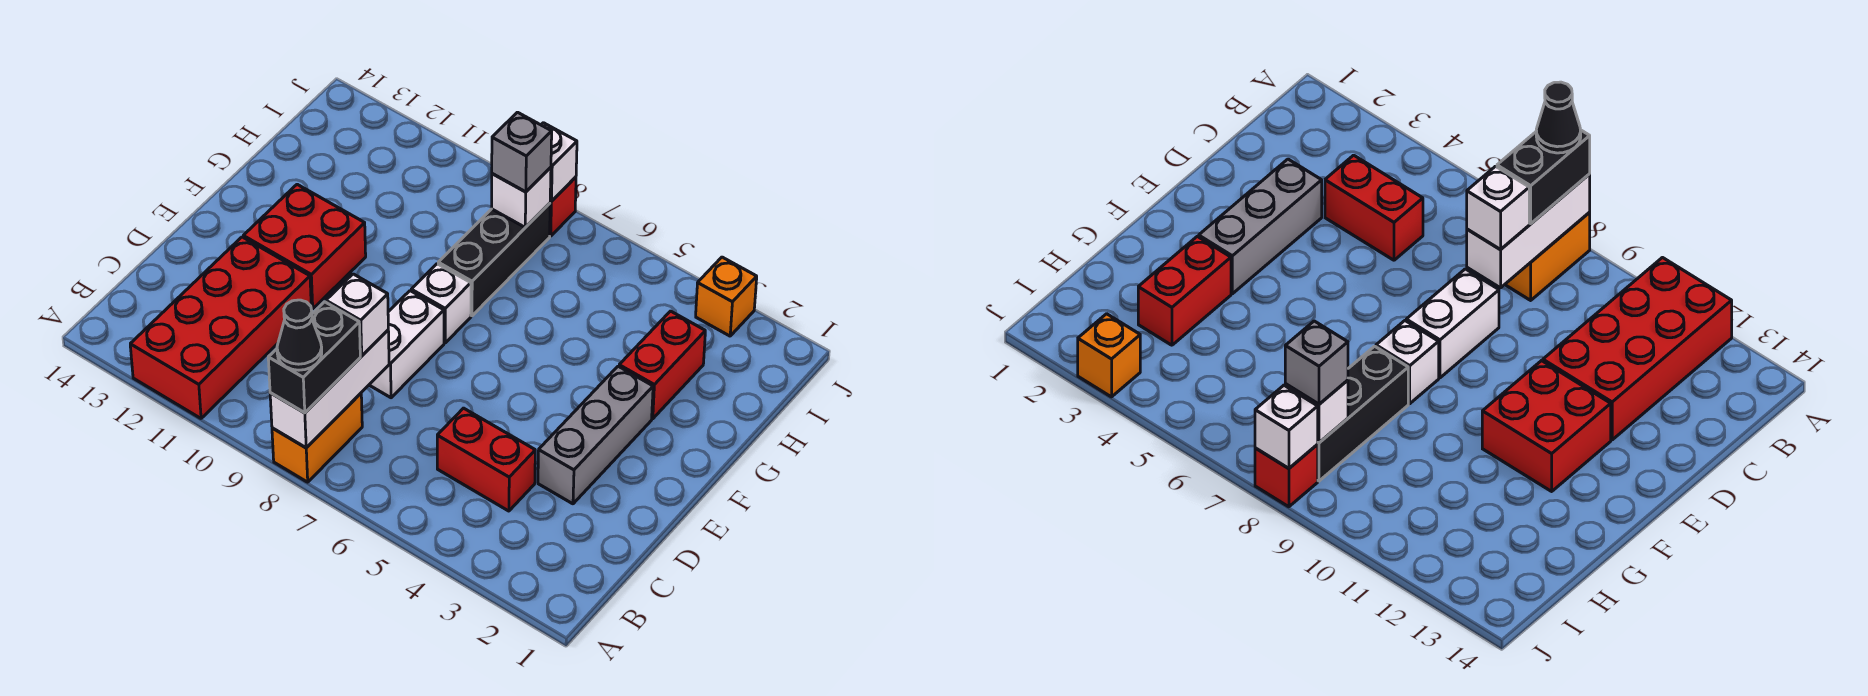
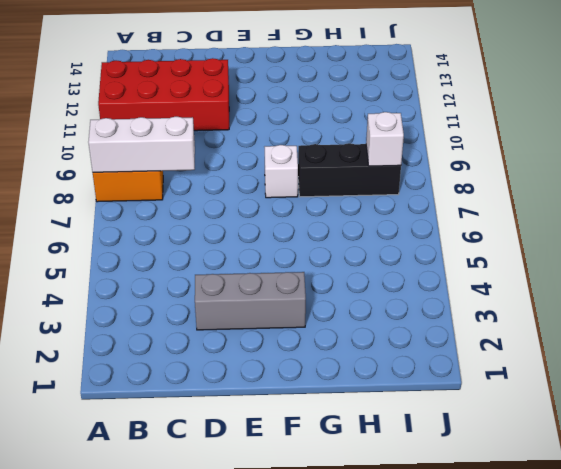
none -> red 1x2 brick [437,408,535,511]
none -> white 1x2 brick [369,291,444,398]
none -> red 2x2 brick [243,184,366,309]

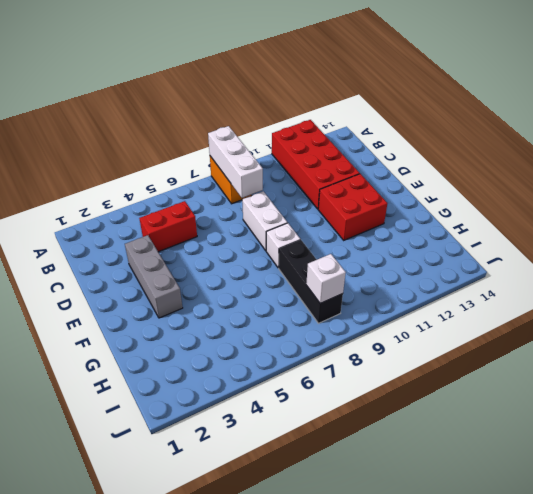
none -> red 1x2 brick [619,311,705,419]
none -> orange 1x1 brick [696,257,757,336]
none -> red 1x1 brick [550,177,576,236]

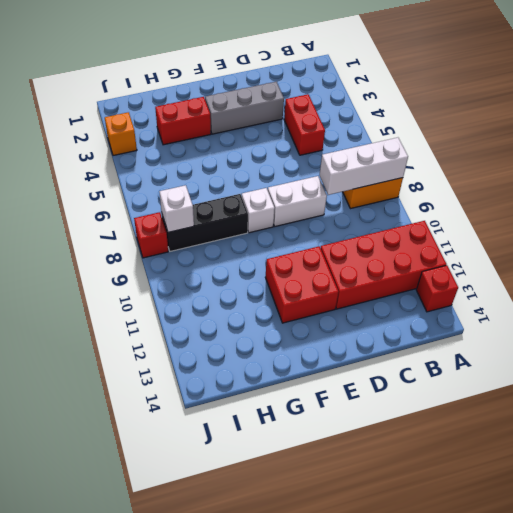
red 1x1 brick [416,265,458,312] -> none
none -> white 1x1 brick [541,123,577,201]
none -> black 1x2 brick [268,302,360,413]
none -> white 1x1 brick [326,274,388,356]

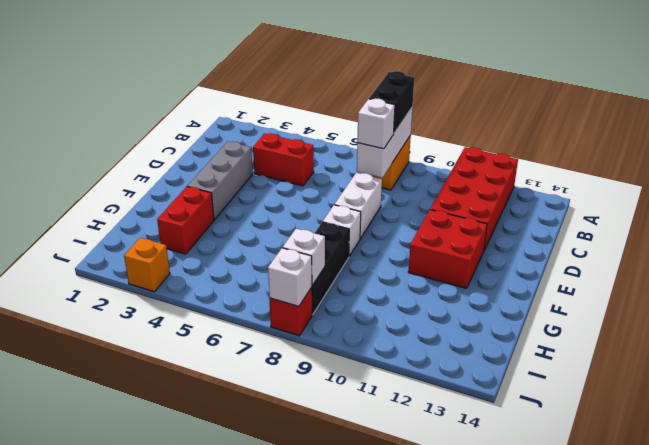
none -> grey 1x1 brick [492,112,552,192]
none -> black 1x1 cone [277,300,322,370]

